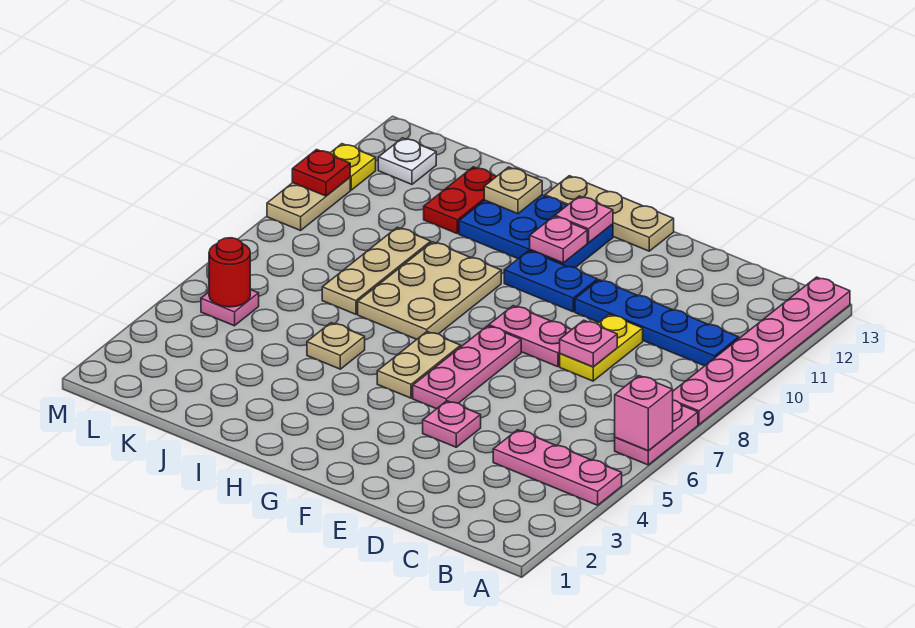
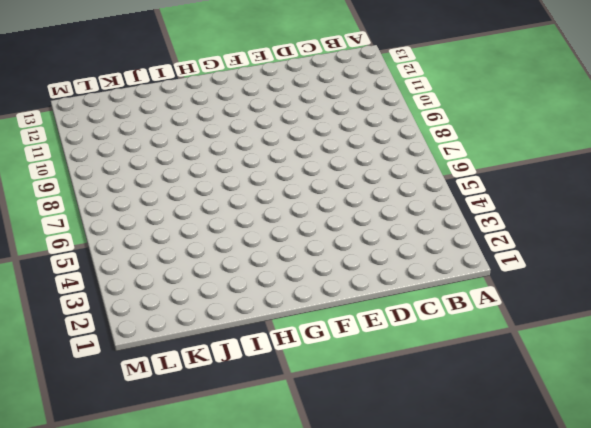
none -> pink 1x3 plate [493,430,622,505]
none -> pink 1x2 plate [615,400,698,465]
none -> pink 1x6 plate [673,277,850,425]

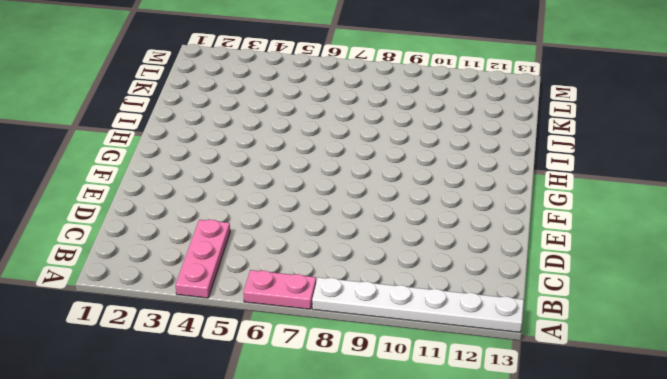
white 1x6 plate [312,277,524,332] -> pink 1x6 plate [673,277,850,425]
none -> blue 1x4 plate [575,280,739,366]
none -> yellow 1x2 plate [560,314,643,381]
none -> pink 1x1 plate [423,401,481,447]

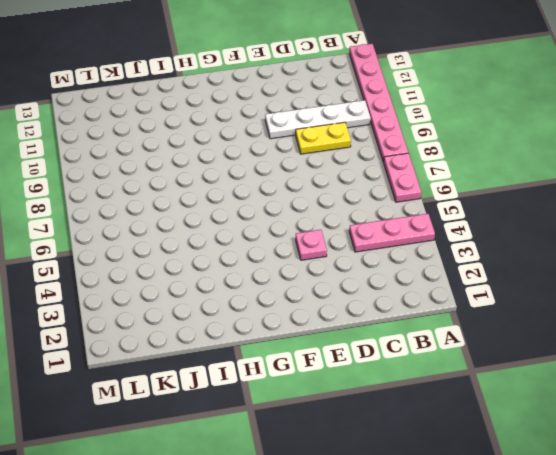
white 1x4 plate [265,100,371,139] -> blue 1x4 plate [575,280,739,366]
yellow 1x2 plate [296,122,351,154] -> yellow 1x2 plate turned to [560,314,643,381]
none -> pink 1x2 plate [489,306,572,367]
none -> pink 1x3 plate [413,326,521,409]
none -> blue 1x2 plate [504,251,597,312]

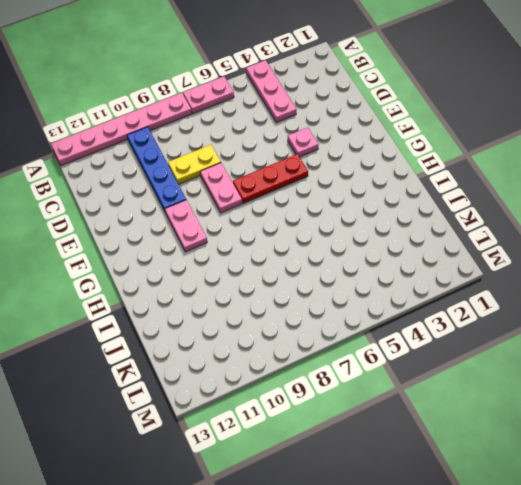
red 1x3 plate [233,154,308,203] -> pink 1x3 plate [413,326,521,409]
pink 1x2 plate [165,200,207,252] -> blue 1x2 plate [504,251,597,312]
none -> tan 1x3 plate [545,176,674,251]
none -> tan 1x2 plate [377,332,461,398]
none -> blue 2x3 plate [459,195,613,268]

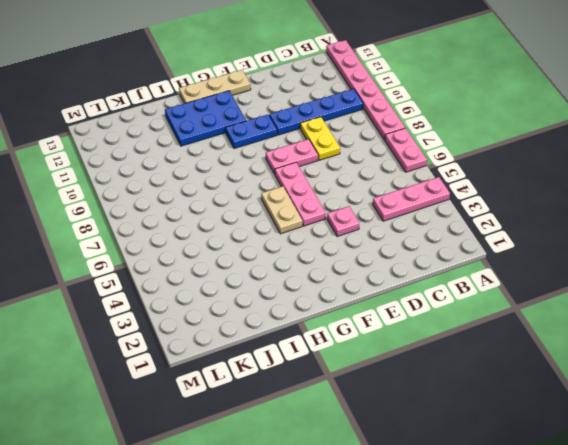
none -> tan 2x3 plate [358,242,501,339]
none -> tan 1x1 plate [307,323,365,369]
none -> tan 1x3 plate [322,227,431,314]

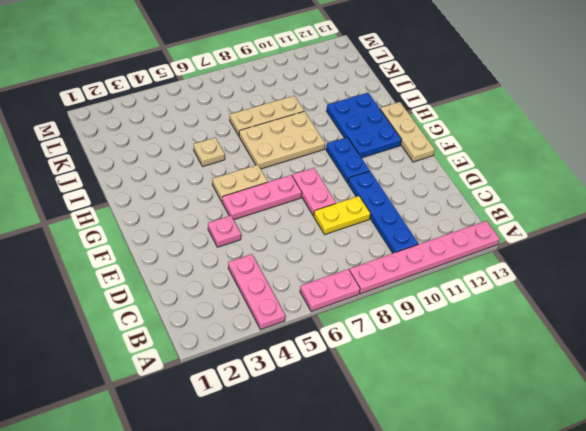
none -> red 1x2 plate [424,167,497,233]
none -> pink 1x1 plate [201,290,259,326]
none -> white 1x1 plate [378,138,436,184]

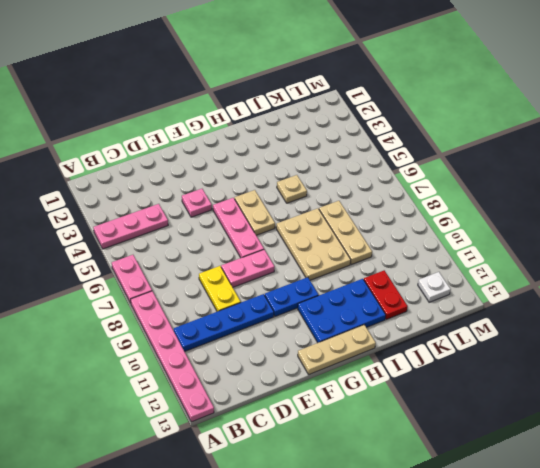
none -> pink 1x1 plate [201,290,259,326]
none -> tan 1x2 plate [267,178,350,231]
none -> yellow 1x1 plate [331,144,376,190]

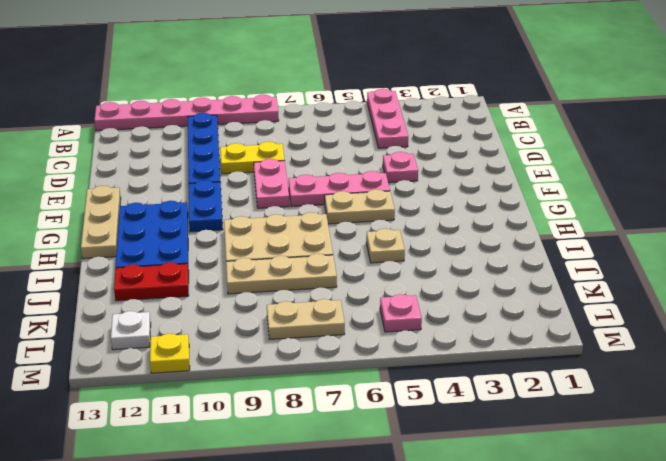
tan 1x2 plate [267,299,345,339] -> tan 1x2 plate moved to [267,178,350,231]
none -> pink 1x2 plate [615,400,698,465]
none -> pink 1x1 brick [615,376,673,451]
none -> pink 1x1 plate [560,320,617,367]

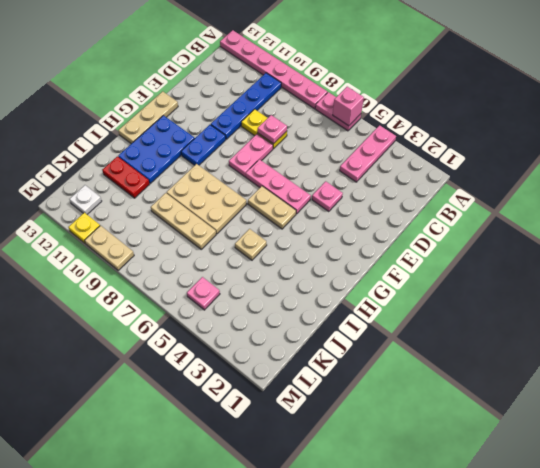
none -> pink 1x1 plate [530,216,587,263]
none -> pink 1x1 plate [555,196,613,243]
none -> tan 1x1 plate [484,167,542,214]

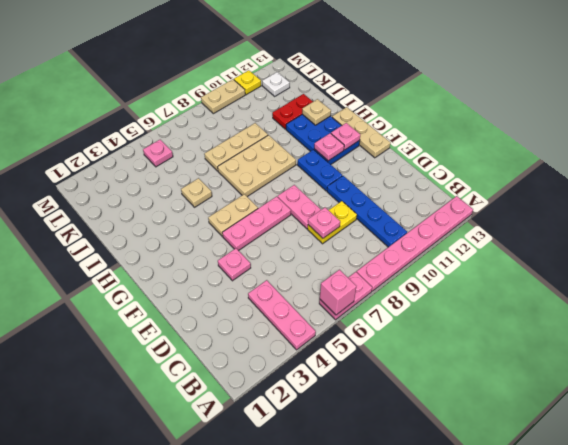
none -> red 1x1 round brick [209,238,250,307]
none -> red 1x1 plate [292,150,350,196]

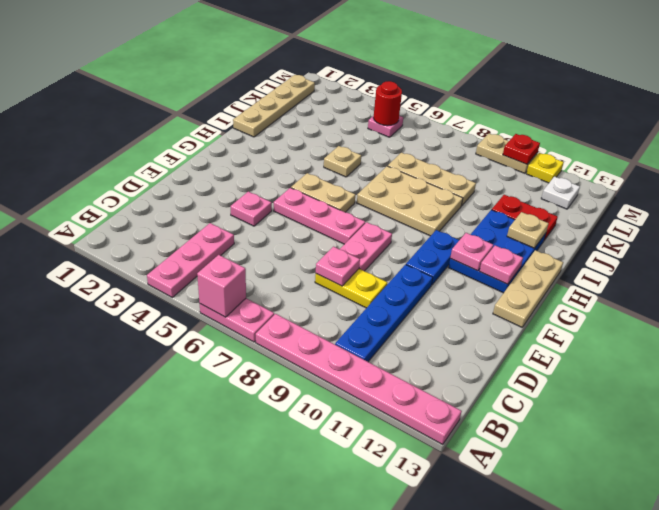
tan 1x4 plate [233,75,315,137] -> none

